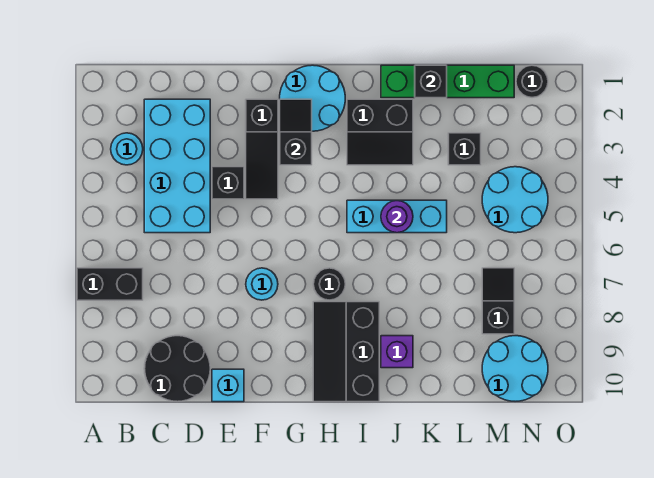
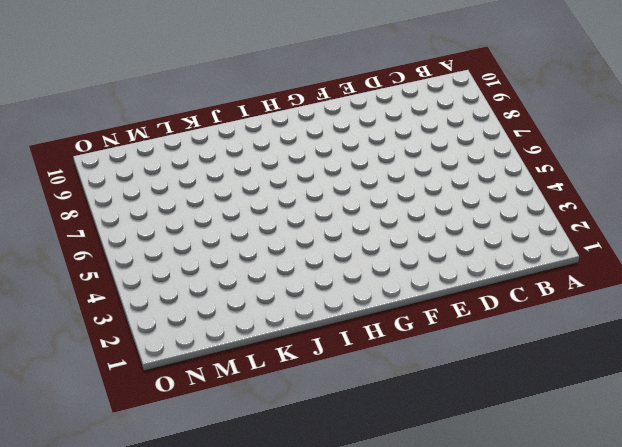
none -> black 1x2 brick [77,268,143,300]
none -> cyan 1x1 round brick [111,133,143,165]
none -> cyan 2x4 brick [144,99,210,233]

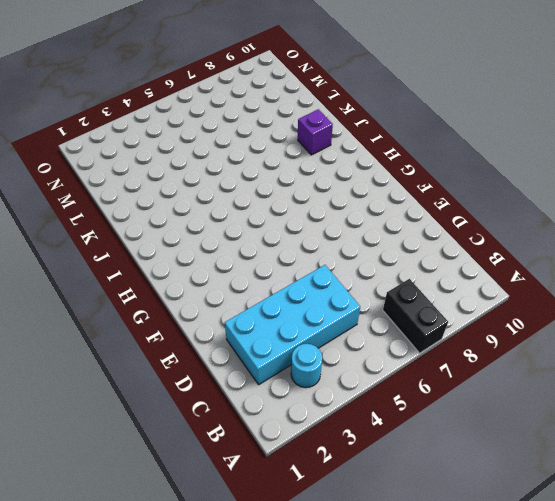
none -> black 2x2 round brick [144,336,210,402]
none -> black 1x1 brick [212,167,244,199]
none -> cyan 1x1 brick [212,369,244,402]

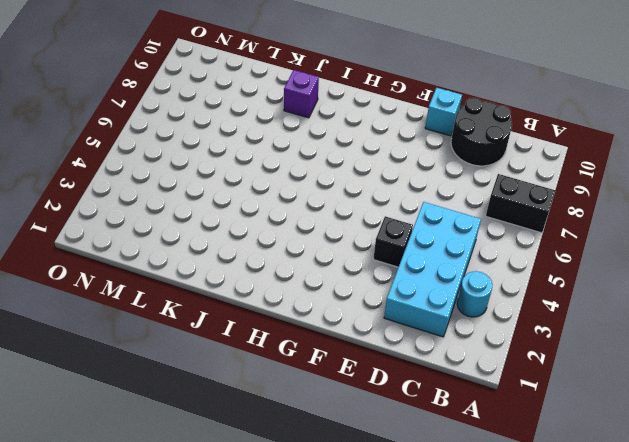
none -> black 1x3 slope [246,99,278,199]
none -> cyan 1x1 round brick [246,268,278,300]
none -> cyan 2x2 round brick [280,65,345,131]

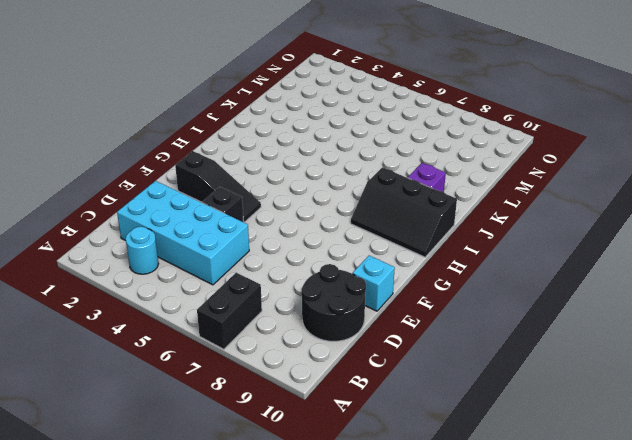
none -> cyan 1x1 round brick [246,268,278,300]
none -> cyan 2x2 round brick [280,65,345,131]
none -> black 1x1 round brick [313,268,345,300]

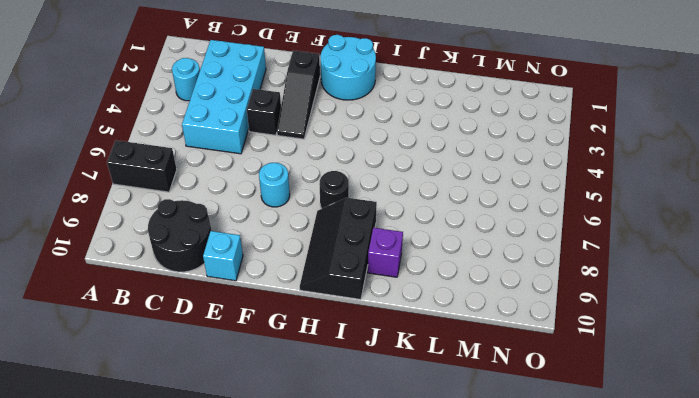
none -> black 2x2 slope [347,99,413,165]
none -> cyan 1x3 brick [347,200,447,233]
none -> green 1x4 brick [381,65,514,98]

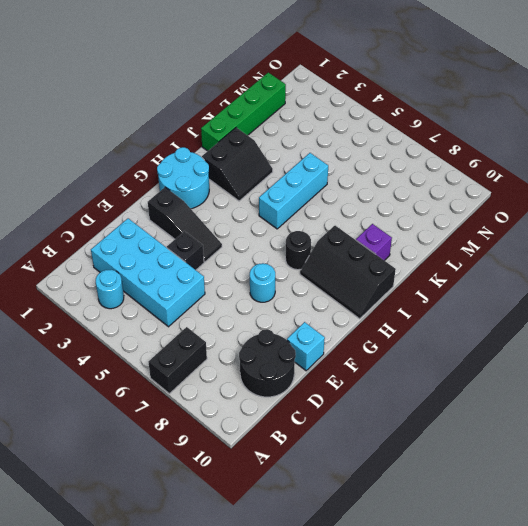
none -> black 1x1 brick [448,133,481,165]
none -> cyan 2x2 round brick [482,167,548,233]
none -> black 1x2 slope [482,268,514,334]

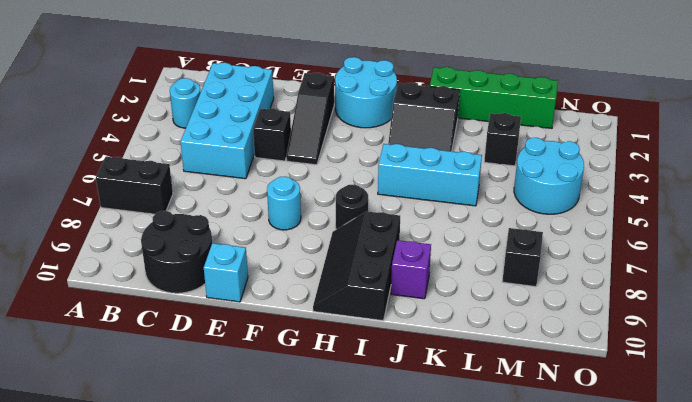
none -> cyan 2x2 round brick [482,336,548,401]
none -> black 1x1 round brick [516,65,548,97]
none -> black 1x2 slope [280,99,312,165]

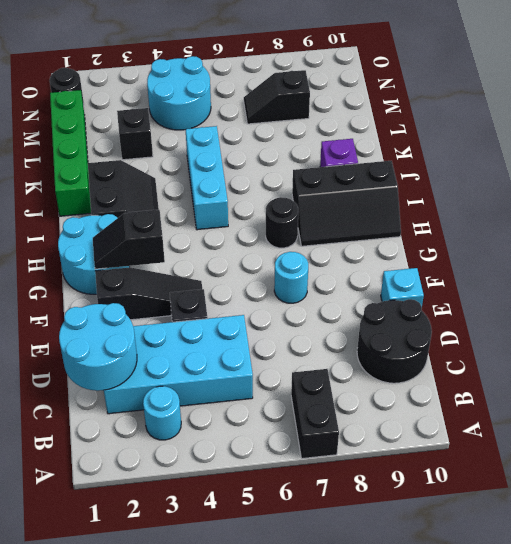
cyan 2x2 round brick [59,303,137,391] -> cyan 2x2 round brick moved to [482,336,548,401]
none -> purple 1x1 round brick [381,201,413,233]
none -> black 1x1 brick [415,65,447,98]

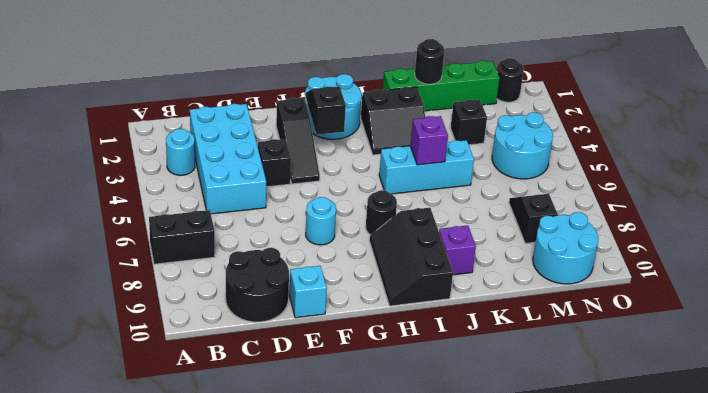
purple 1x1 brick [411,116,448,165] -> purple 1x1 round brick [381,201,413,233]
black 1x1 round brick [415,39,445,84] -> black 1x1 brick [415,65,447,98]

